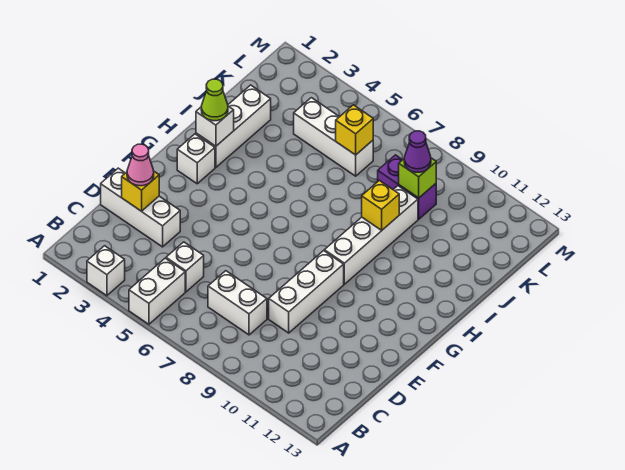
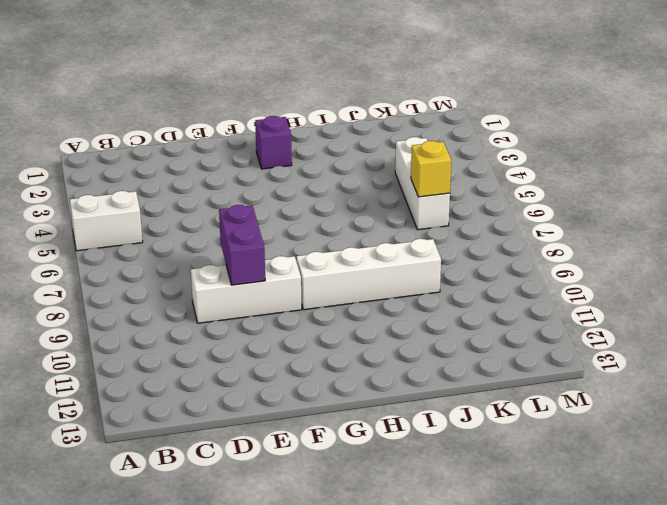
purple 1x2 brick [219,205,265,285] -> purple 1x2 brick moved to [378,155,436,219]
purple 1x1 brick [255,116,292,169] -> white 1x1 brick [177,134,215,184]
none -> white 1x1 brick [87,246,125,296]
none -> white 1x1 brick [166,242,204,292]
none -> white 1x2 brick [208,271,267,335]

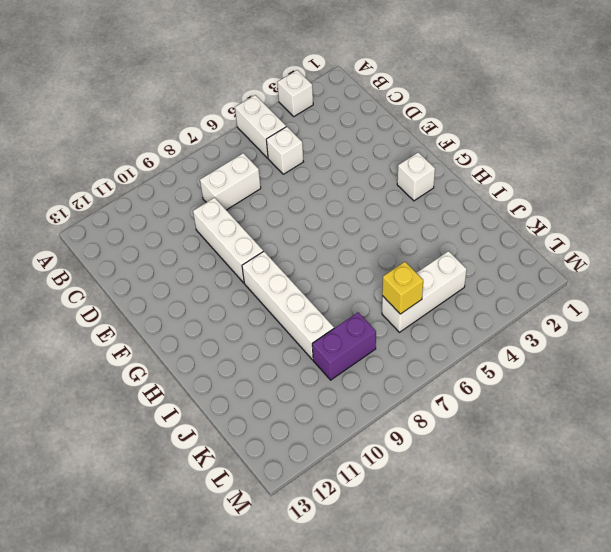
none -> white 1x3 brick [101,168,180,247]
none -> white 1x3 brick [196,85,271,168]
none -> yellow 1x1 brick [122,172,159,211]

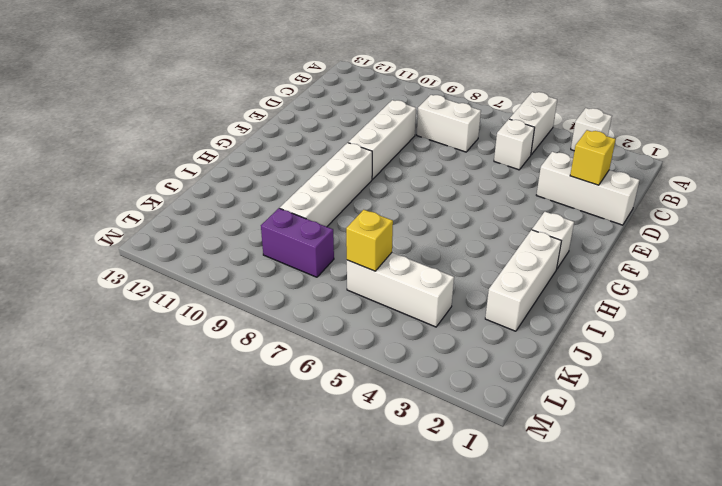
none -> white 1x1 brick [196,106,234,146]
none -> yellow 1x1 brick [362,180,399,230]
none -> lime 1x1 brick [399,158,436,198]

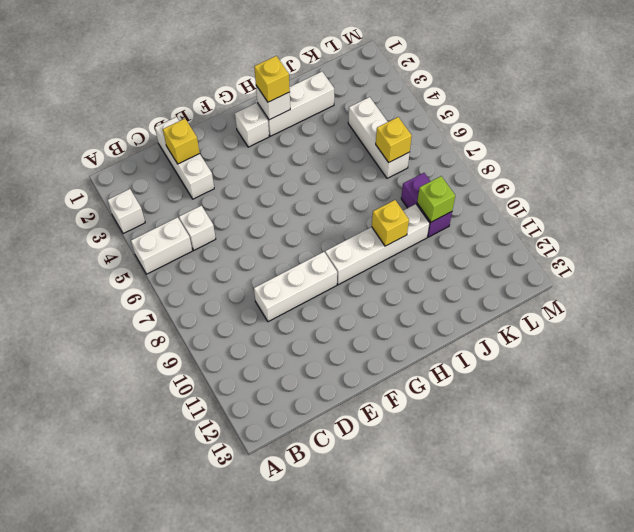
yellow 1x1 brick [254,56,290,102] -> lime 1x1 cone [201,79,228,121]
none -> white 1x2 brick [208,271,267,335]
none -> pink 1x1 cone [127,144,154,186]
none -> purple 1x1 cone [404,131,431,172]

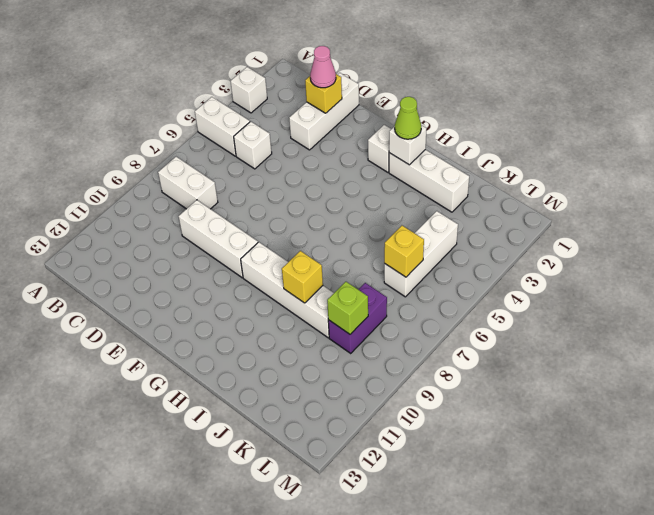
white 1x2 brick [158,157,218,209] -> white 1x2 brick turned to [208,271,267,335]
none -> purple 1x1 cone [404,131,431,172]

